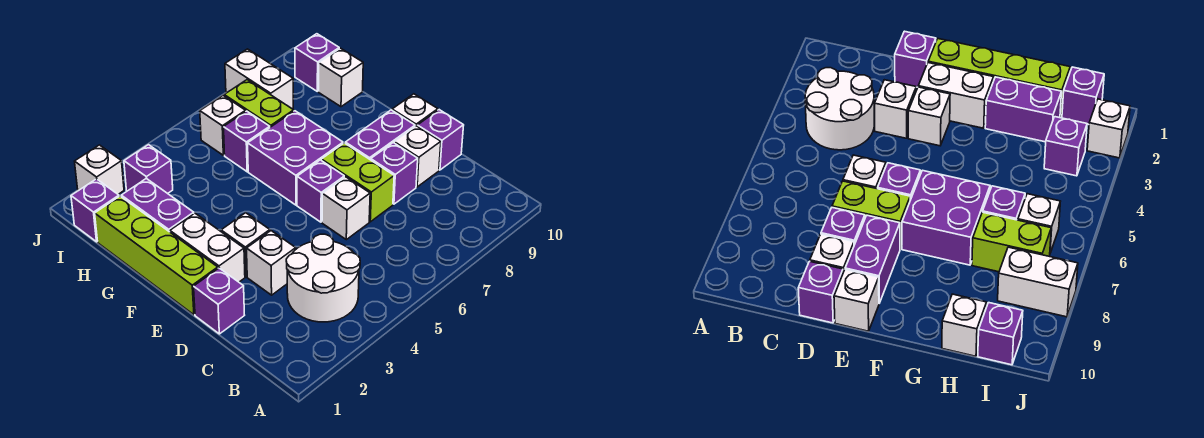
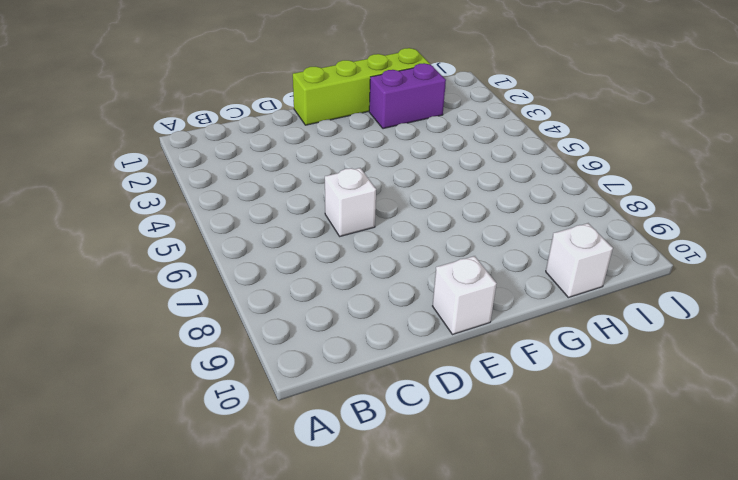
none -> white 2x2 round brick [286,234,360,322]
none -> purple 1x1 brick [194,268,244,334]
none -> white 1x1 brick [247,231,296,295]

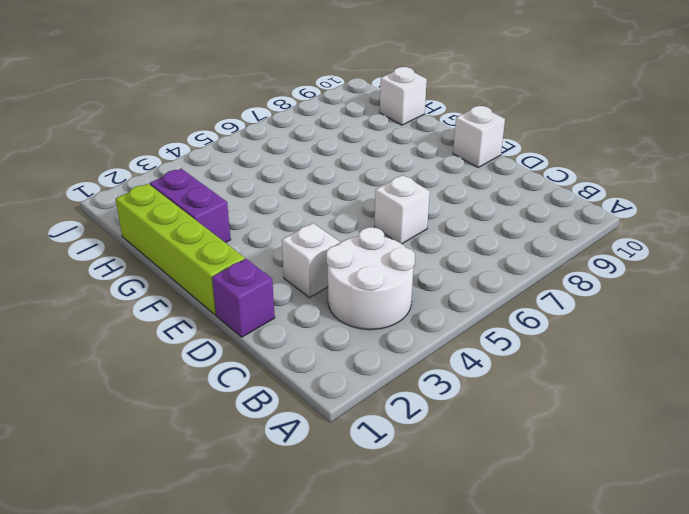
none -> lime 1x2 brick [321,143,394,222]
none -> purple 1x1 brick [371,143,418,204]
none -> white 1x1 brick [394,126,441,187]

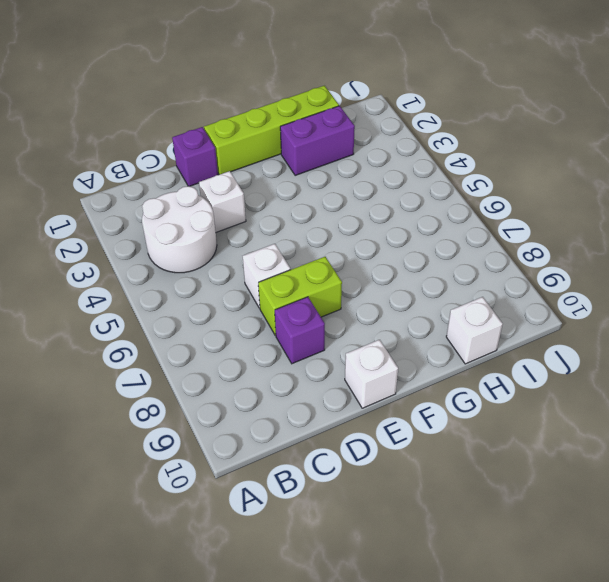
none -> white 1x1 brick [394,126,441,187]
none -> purple 1x1 brick [417,110,464,170]
none -> white 1x2 brick [170,213,245,282]

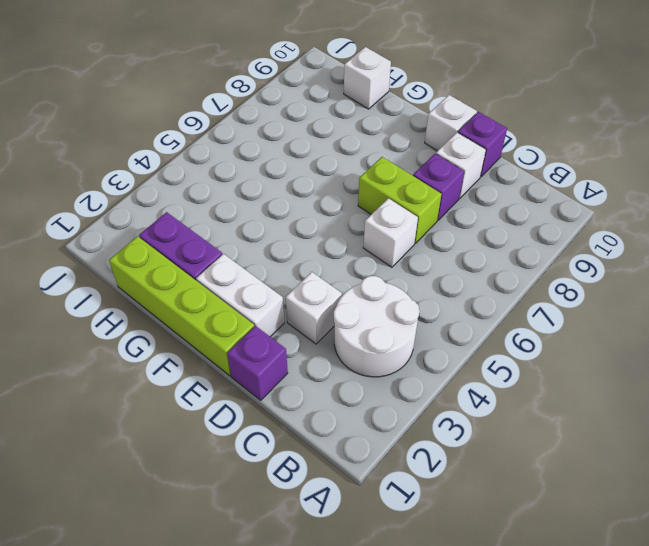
none -> white 1x1 brick [221,213,270,277]
none -> purple 1x1 brick [297,160,344,222]
none -> purple 1x2 brick [345,110,415,160]

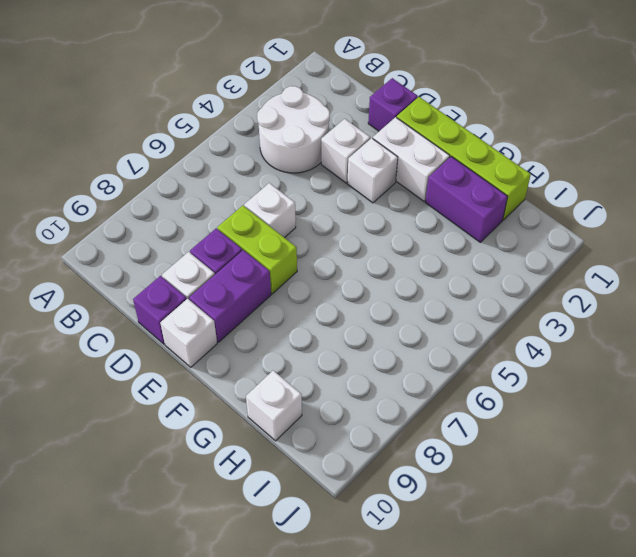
none -> purple 1x1 brick [297,160,344,222]
none -> purple 2x2 brick [248,111,343,205]
none -> purple 1x1 brick [224,111,270,172]

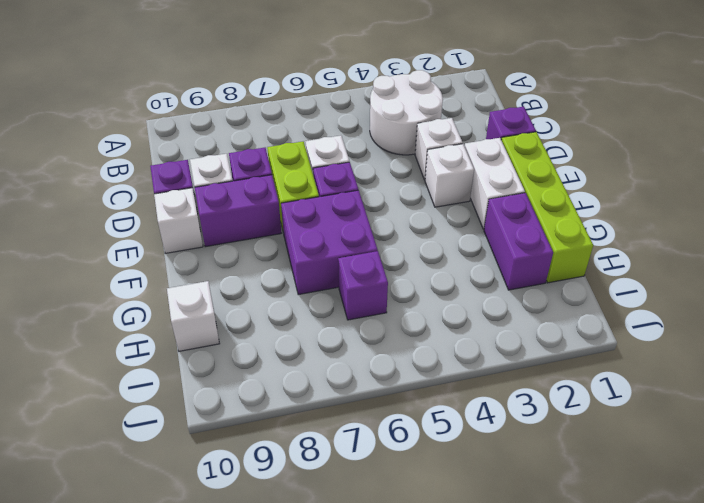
none -> lime 1x2 brick [224,80,294,127]
none -> purple 1x1 brick [71,179,119,242]
none -> purple 1x1 brick [124,145,173,193]

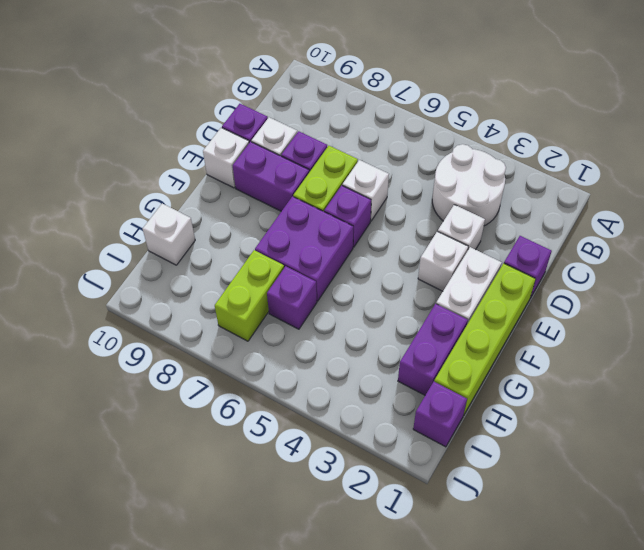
none -> purple 1x1 brick [124,145,173,193]
none -> white 1x1 brick [200,96,246,155]
none -> white 1x2 brick [225,49,293,109]

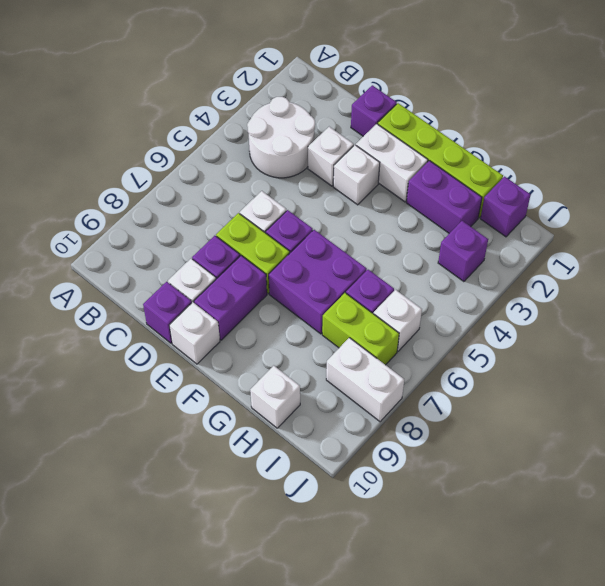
none -> purple 1x1 brick [295,34,339,91]
none -> white 1x1 brick [75,145,124,194]

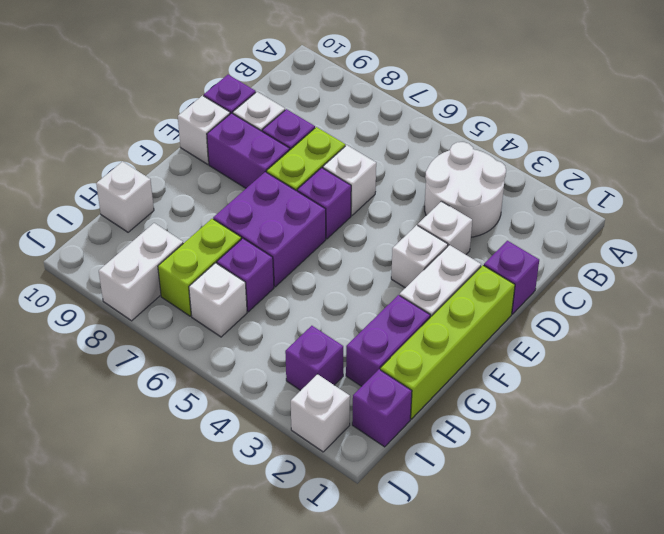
none -> purple 1x1 brick [295,34,339,91]

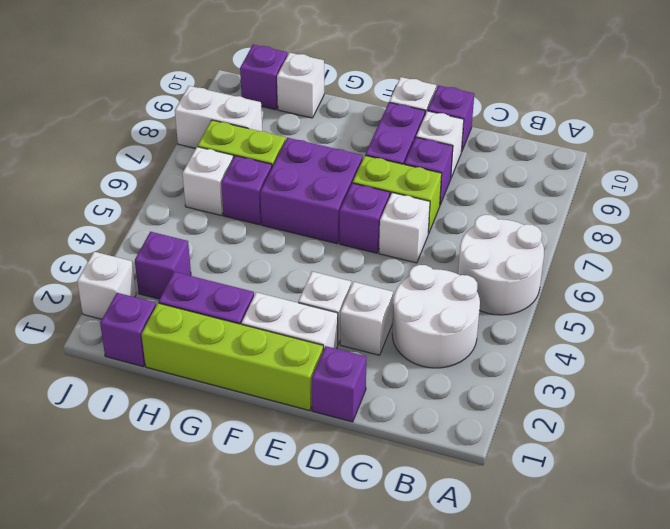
white 2x2 round brick [458,215,544,315] -> none

